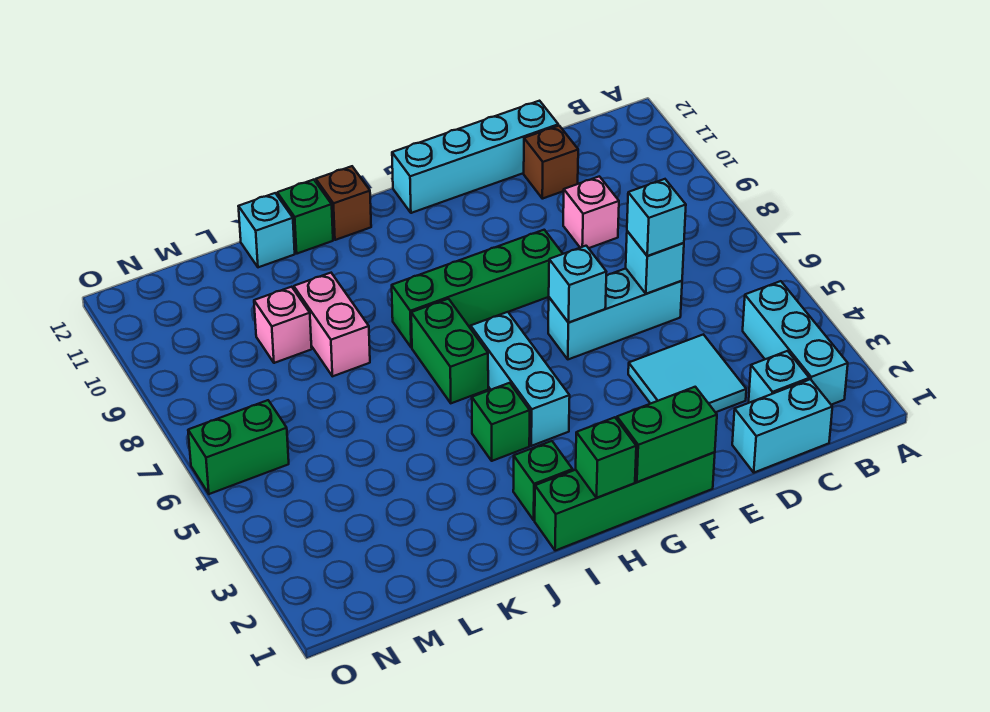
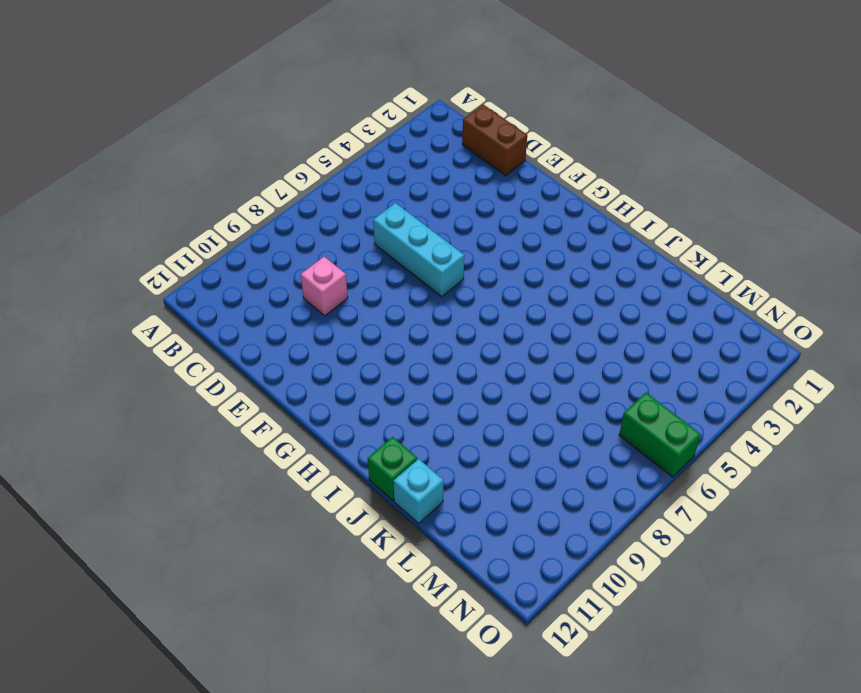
brown 1x2 brick [462,104,527,175] -> cyan 1x2 brick [732,379,832,473]
none -> cyan 1x3 brick [743,281,848,405]
none -> cyan 1x1 brick [749,351,809,403]
none -> cyan 2x2 tile [628,334,746,412]

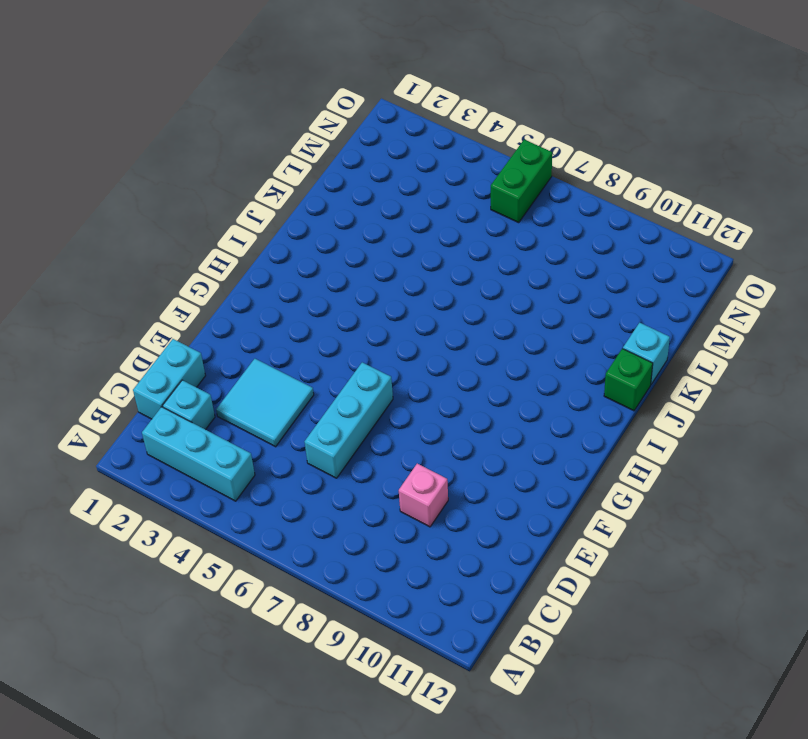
none -> brown 1x1 brick [524,126,578,199]
none -> cyan 1x4 brick [392,101,558,213]
none -> green 1x4 brick [535,452,715,551]

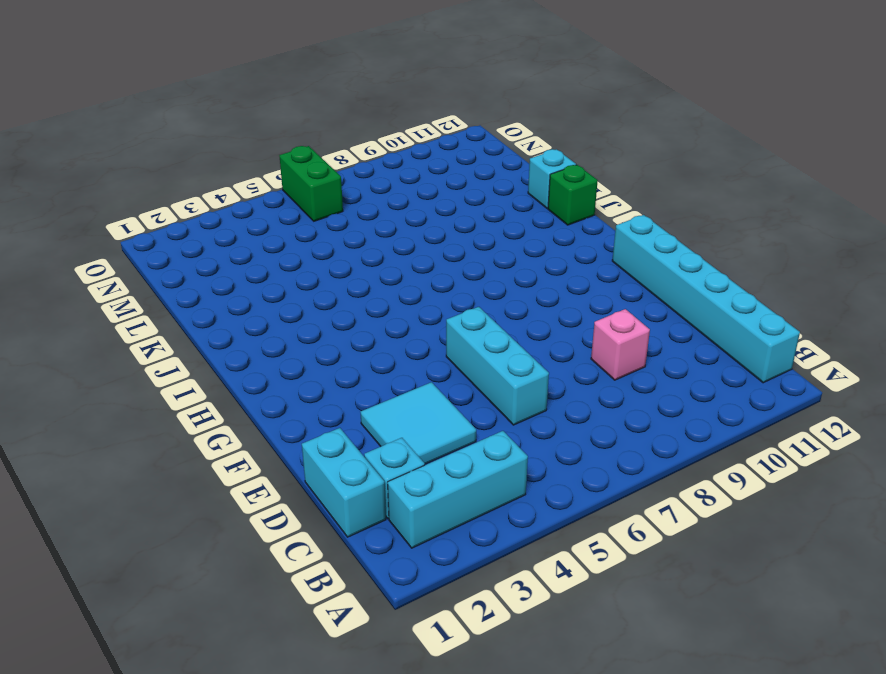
cyan 1x6 brick [612,215,800,383] -> cyan 1x4 brick [392,101,558,213]
none -> brown 1x1 brick [524,126,578,199]
none -> green 1x4 brick [535,452,715,551]
none -> green 1x4 brick [392,230,563,347]

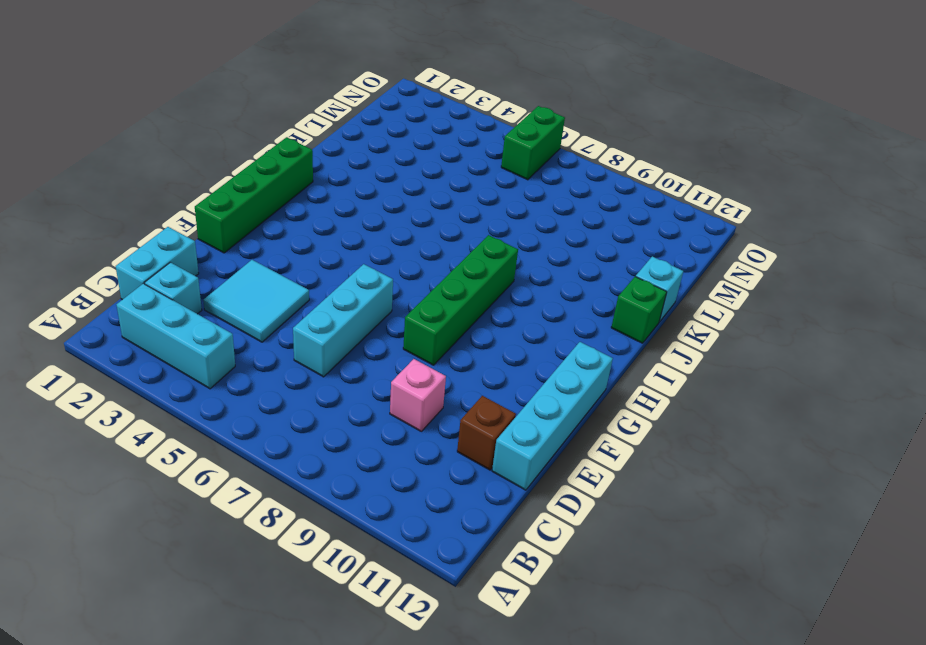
none -> cyan 1x3 brick [470,312,570,446]
none -> green 1x1 brick [513,441,573,520]
none -> green 1x1 brick [472,383,530,461]

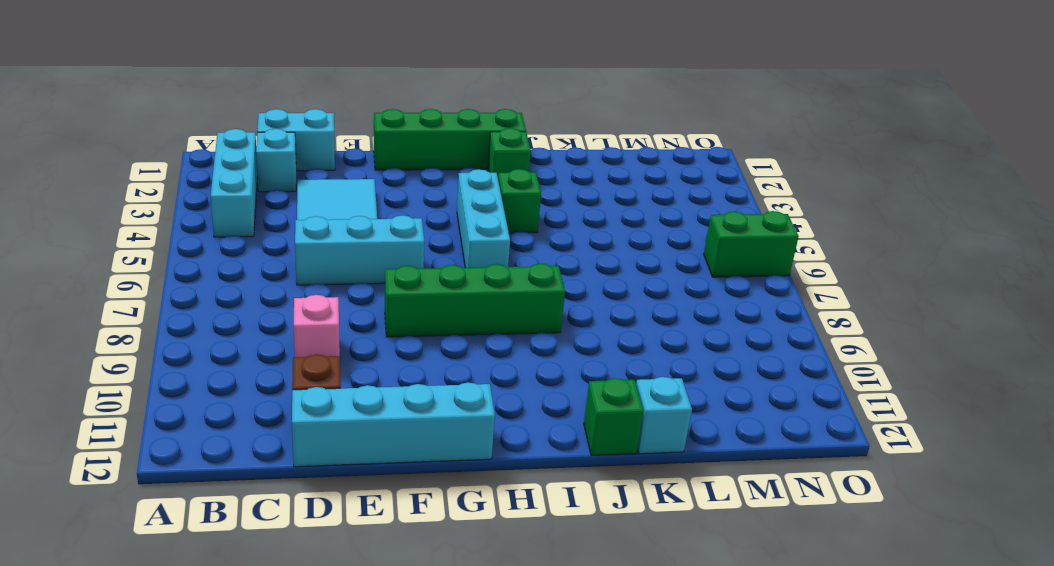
none -> green 1x2 brick [411,299,488,403]
none -> brown 1x1 brick [316,166,371,240]
none -> pink 1x2 brick [294,273,370,376]

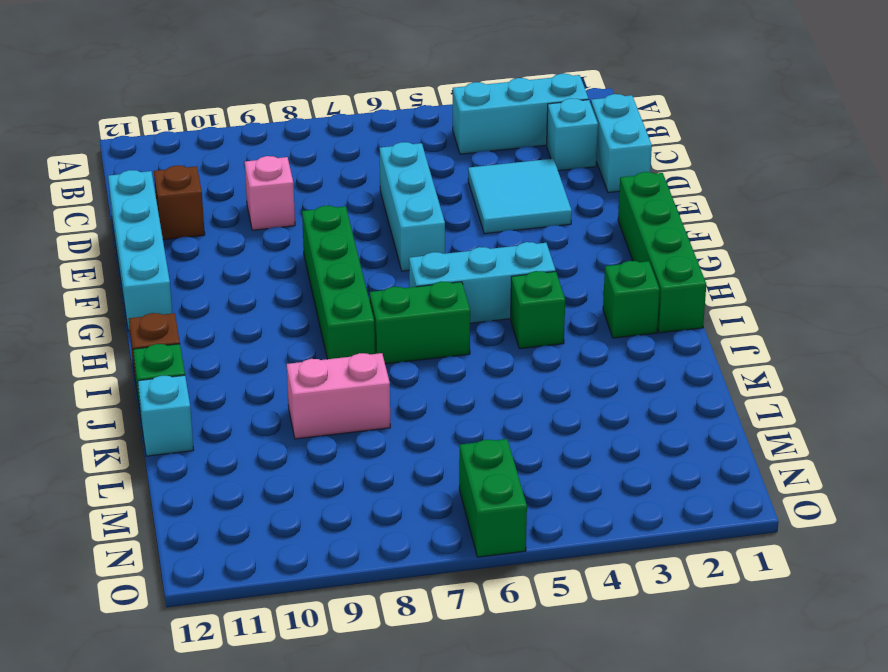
none -> pink 1x1 brick [254,287,312,363]
none -> cyan 1x1 brick [626,231,684,294]
none -> green 1x2 brick [617,387,717,482]

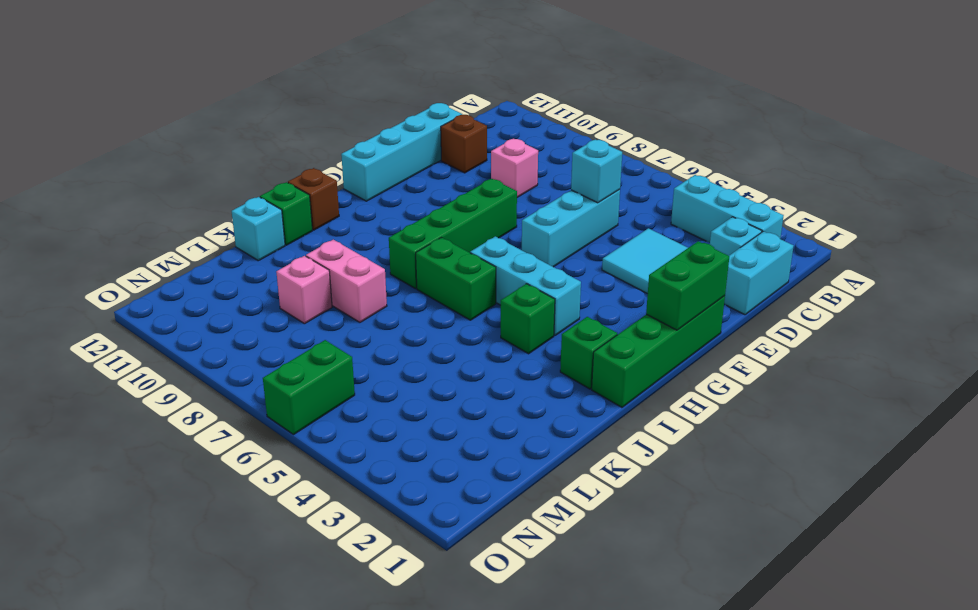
none -> cyan 1x1 brick [549,246,606,323]
none -> green 1x1 brick [576,417,636,498]
none -> cyan 1x1 brick [627,179,686,256]

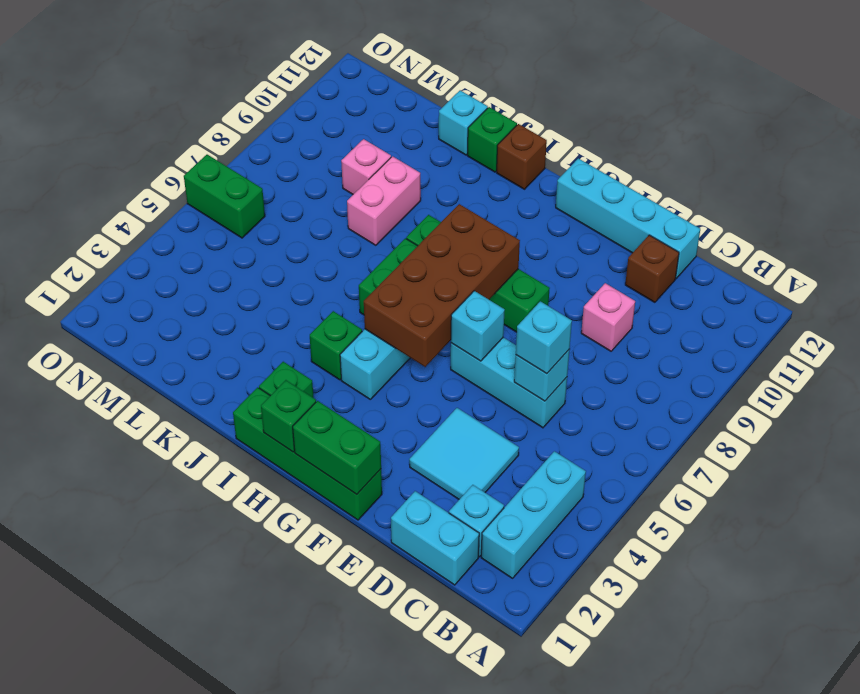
brown 2x4 brick [364,204,520,367] -> none

